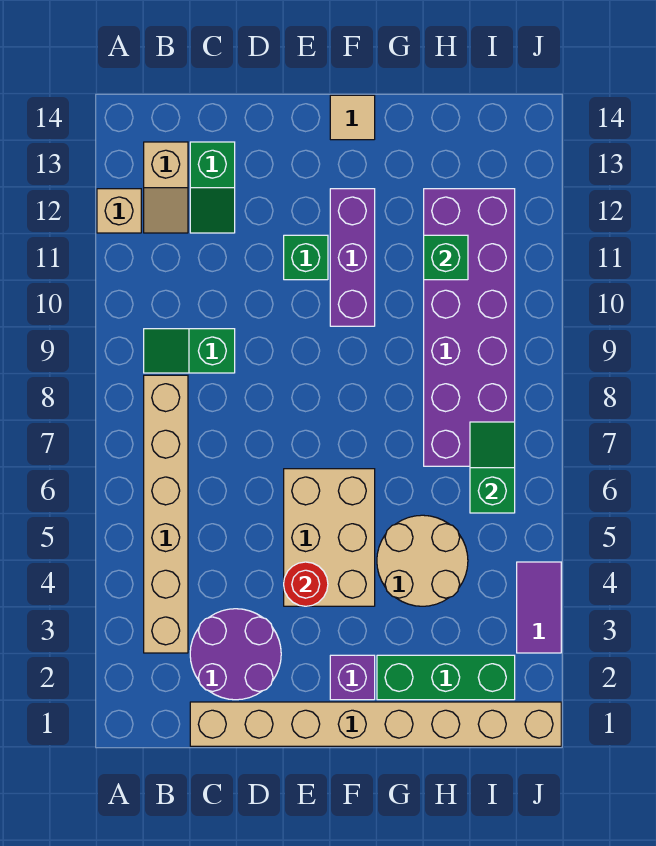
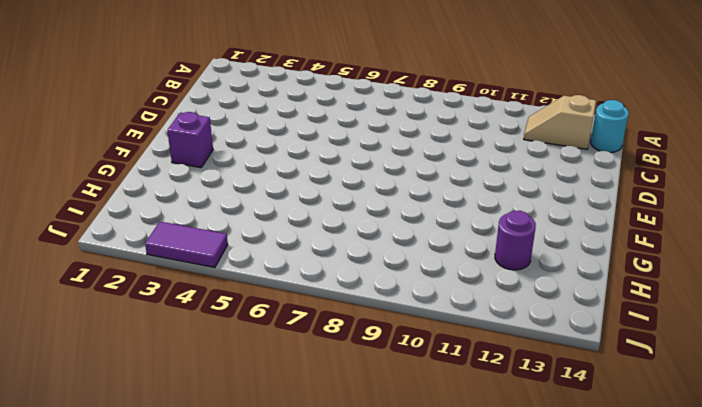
cyan 1x1 round brick [591,100,629,153] -> none
purple 1x1 round brick [495,211,536,270] -> purple 2x6 brick [424,189,515,466]
none -> tan 1x1 brick [97,189,141,233]
none -> tan 1x6 brick [144,375,188,653]
none -> green 1x2 slope [144,329,235,373]

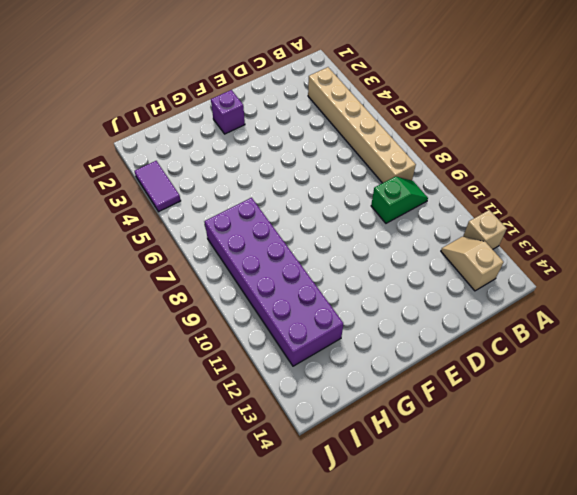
none -> tan 1x8 brick [190,702,561,746]
none -> purple 2x2 round brick [190,609,281,700]
none -> green 1x2 slope [190,142,235,233]

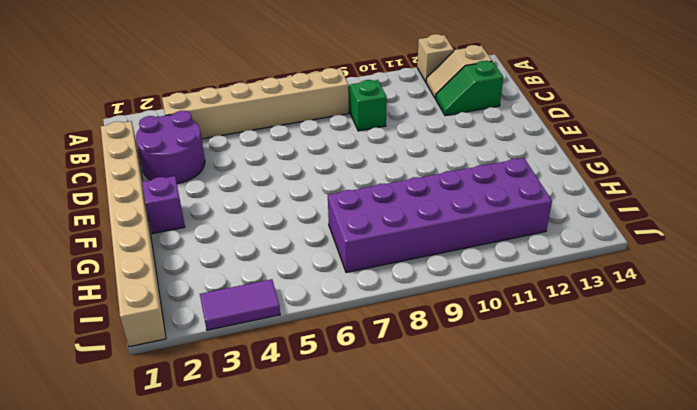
none -> tan 2x3 brick [284,469,375,606]
none -> green 1x1 brick [284,235,328,280]
none -> purple 1x3 brick [330,189,375,326]

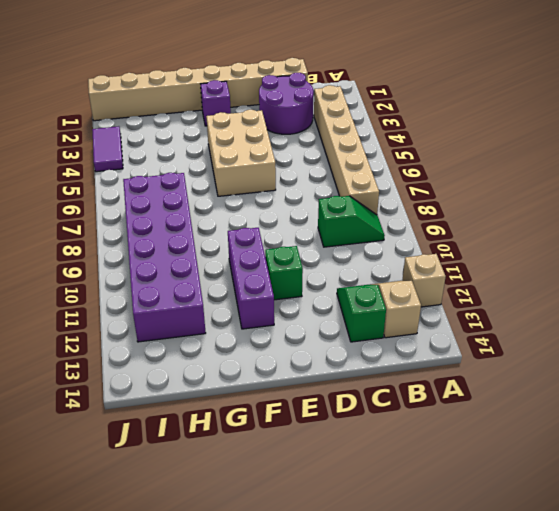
none -> tan 1x1 tile [330,95,375,140]
none -> green 1x3 brick [377,655,515,700]
none -> tan 2x2 round brick [377,515,468,606]

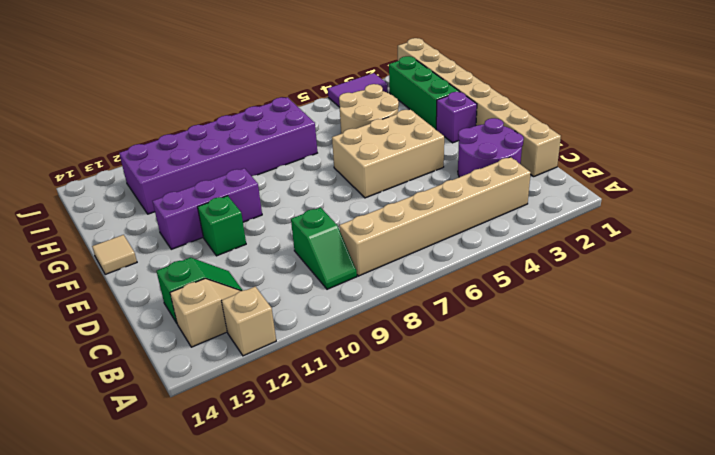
none -> red 1x1 round brick [284,562,328,606]
none -> green 1x1 brick [424,235,468,280]
none -> green 1x2 slope [470,422,515,513]

